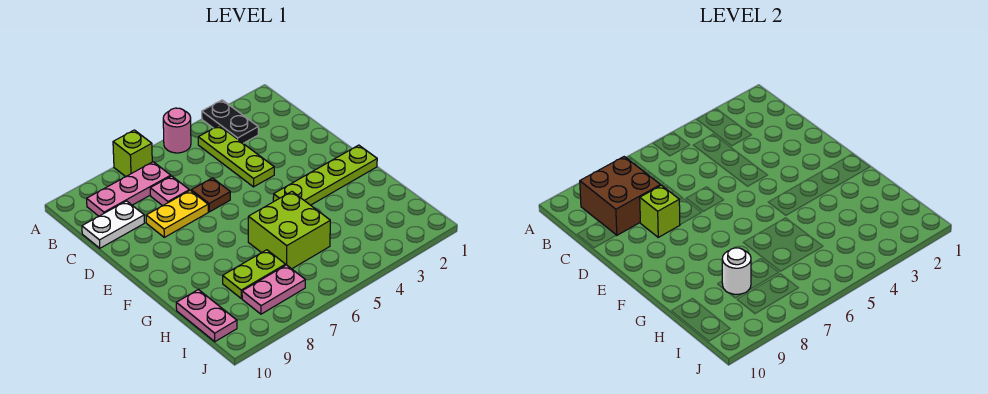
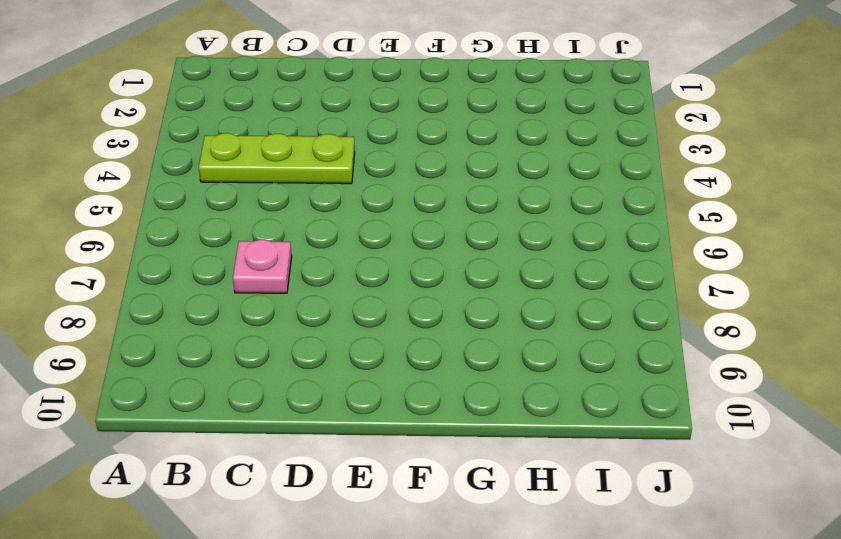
none -> black 1x2 plate [202,100,258,143]
none -> pink 1x1 round brick [163,108,191,153]
none -> lime 1x1 brick [113,130,152,177]

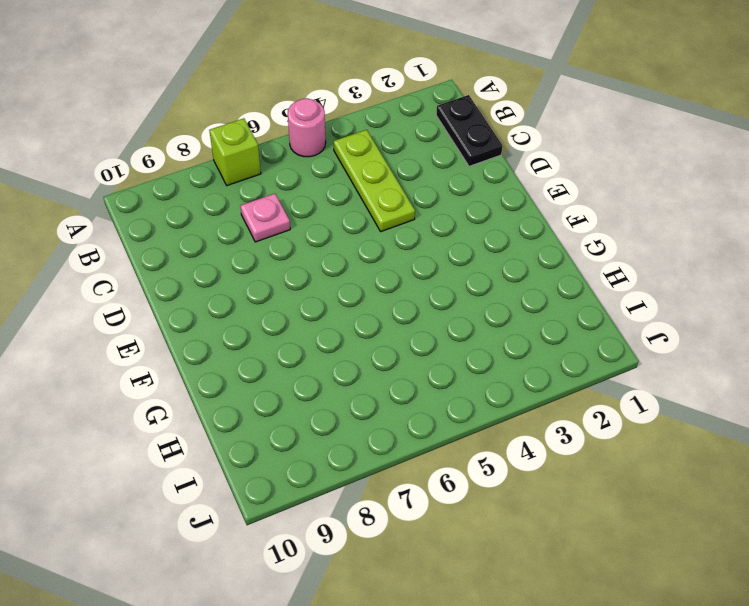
black 1x2 plate [436,95,502,166] -> black 1x2 plate moved to [202,100,258,143]
none -> pink 1x3 plate [87,162,171,216]
none -> white 1x2 plate [82,201,144,248]
none -> brown 1x1 plate [191,178,230,212]

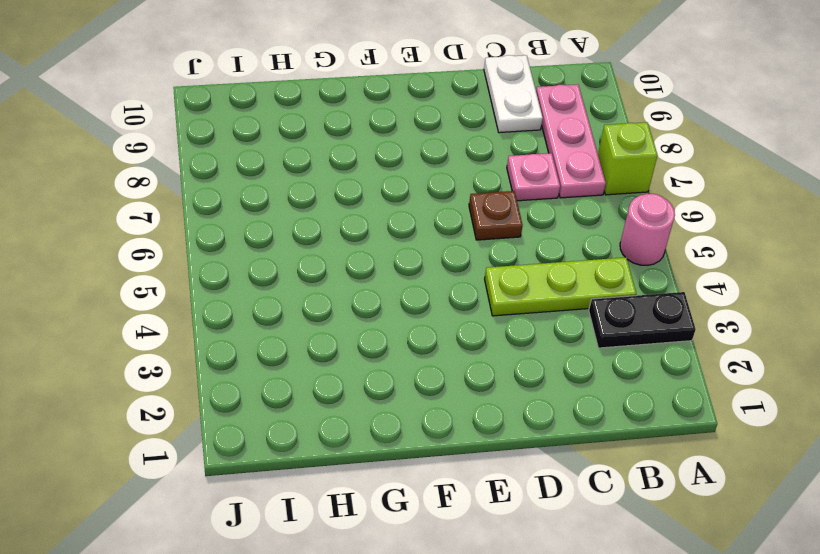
none -> yellow 1x2 plate [146,190,208,237]
none -> lime 1x4 plate [273,145,377,205]
none -> lime 2x2 brick [248,192,330,269]

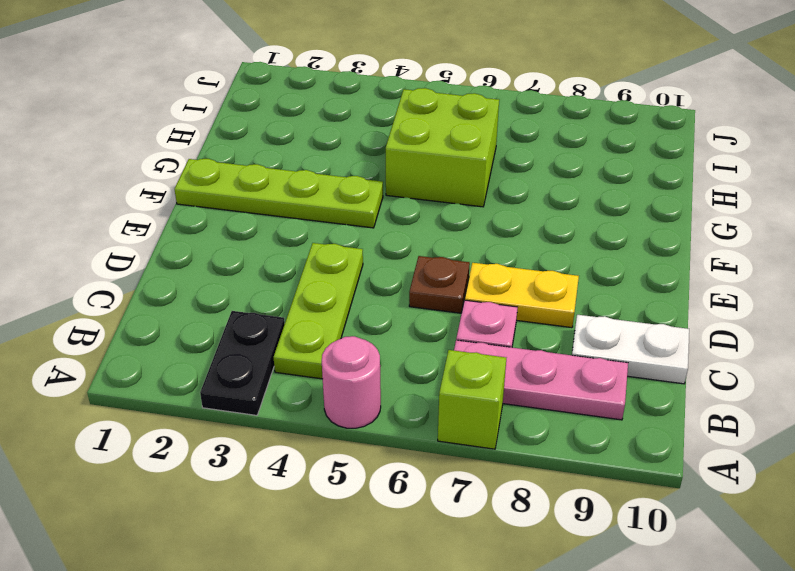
none -> lime 1x2 plate [223,250,286,298]
none -> pink 1x2 plate [176,290,237,342]
none -> pink 1x2 plate [242,265,305,314]

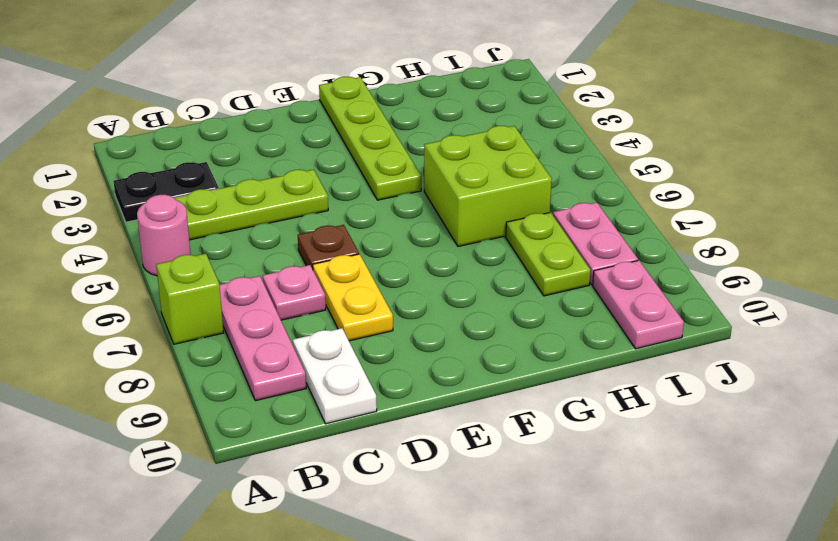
pink 1x2 plate [593,260,684,349] -> pink 1x2 plate turned to [176,290,237,342]
none -> brown 2x2 brick [580,157,661,235]
none -> lime 1x1 brick [640,185,680,237]
none -> white 1x1 round brick [722,248,751,294]

